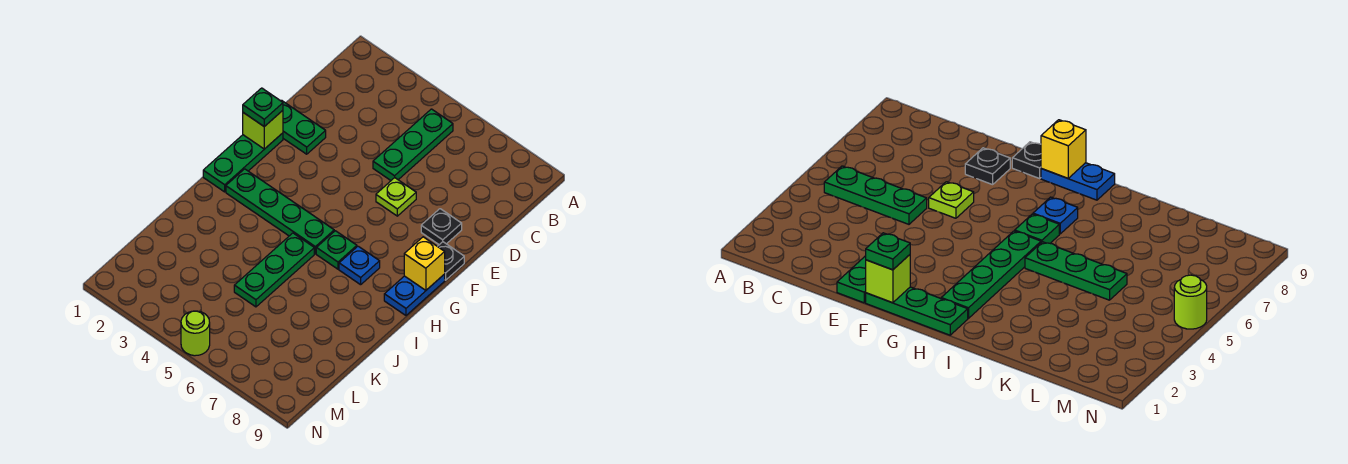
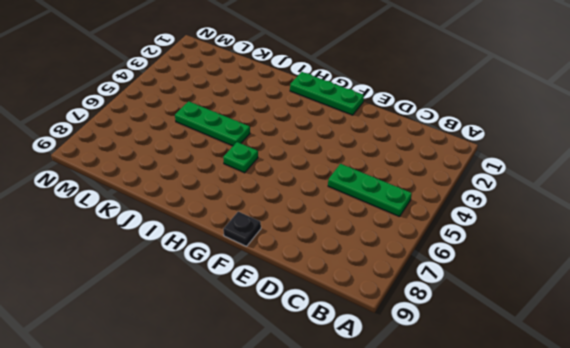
none -> green 1x2 plate [281,100,326,154]
none -> lime 1x1 plate [376,178,416,216]
none -> black 1x1 plate [421,209,462,245]

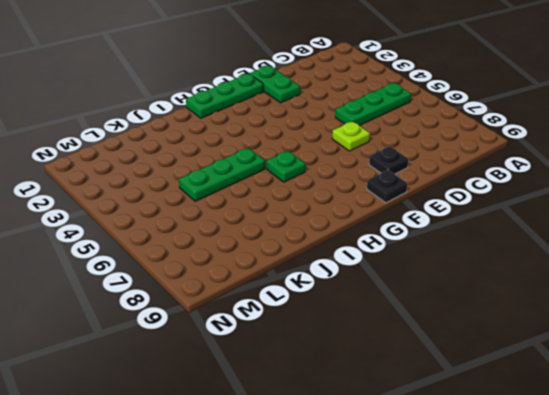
none -> blue 1x2 plate [384,274,445,315]
none -> green 1x4 plate [226,169,334,254]
none -> blue 1x1 plate [339,246,380,285]

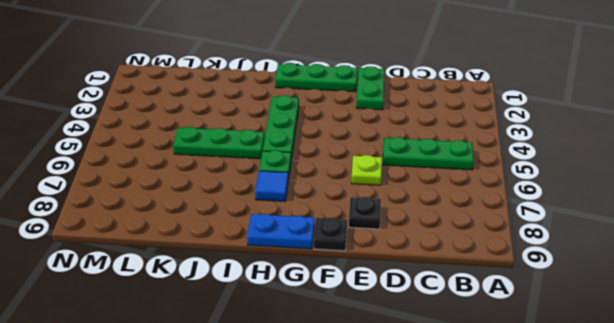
green 1x3 plate [263,95,299,159] -> green 1x4 plate [226,169,334,254]
blue 1x1 tile [255,171,288,201] -> blue 1x1 plate [339,246,380,285]
none -> lime 1x1 round brick [181,311,210,356]
none -> lime 1x1 brick [243,110,283,149]
none -> yellow 1x1 brick [404,237,445,290]

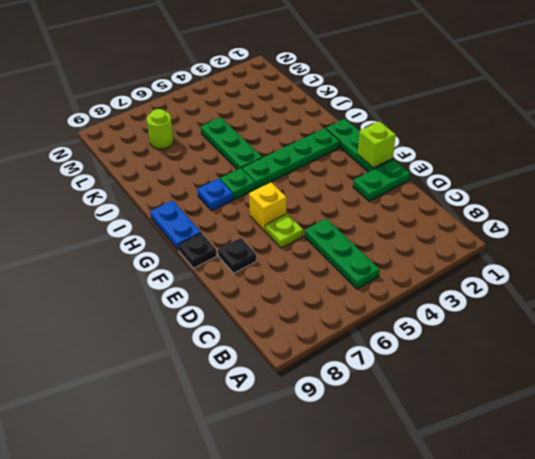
yellow 1x1 brick [249,182,286,231] -> yellow 1x1 brick moved to [404,237,445,290]
lime 1x1 round brick [147,109,174,149] -> lime 1x1 round brick moved to [181,311,210,356]
none -> green 1x1 plate [243,88,283,127]

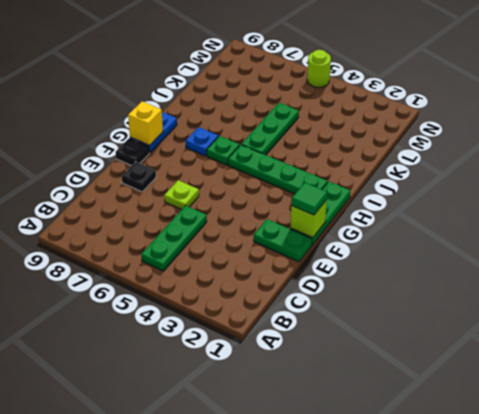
green 1x1 tile [291,182,327,215] -> green 1x1 plate [243,88,283,127]

